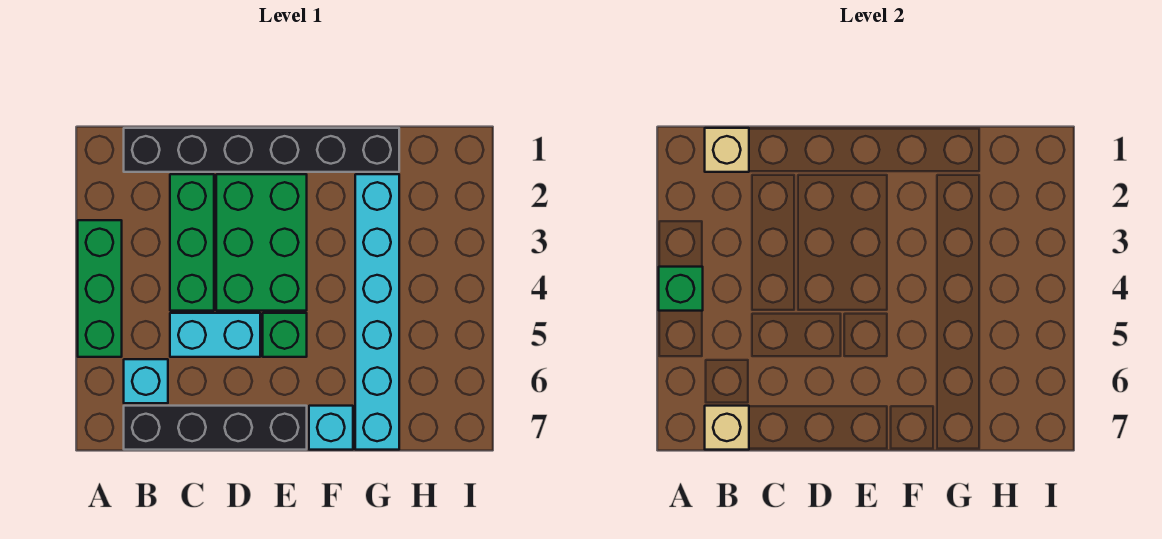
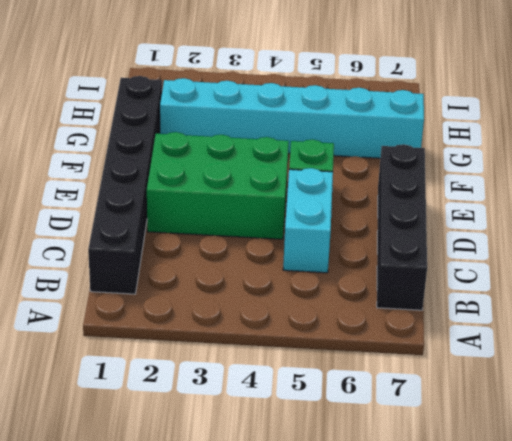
none -> green 1x3 brick [78,220,122,357]
none -> cyan 1x1 brick [124,359,168,403]
none -> green 1x3 brick [170,174,214,311]

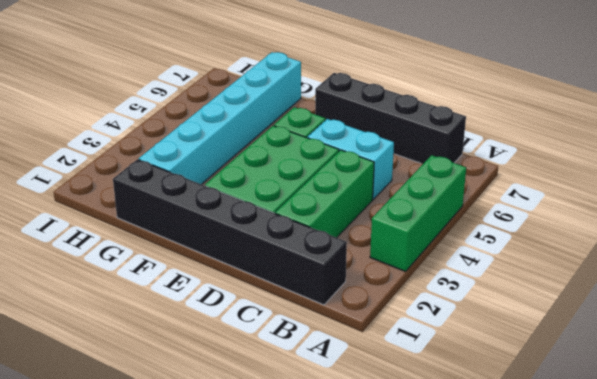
none -> cyan 1x1 brick [124,359,168,403]
none -> cyan 1x1 brick [309,406,353,450]
none -> green 1x1 brick [659,267,703,311]

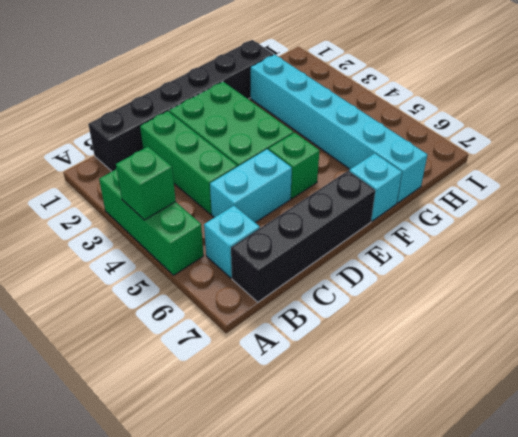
none -> tan 1x1 brick [705,128,749,172]
none -> tan 1x1 brick [705,406,749,450]

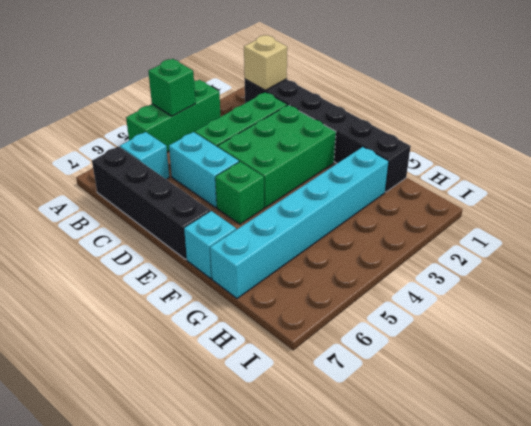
none -> tan 1x1 brick [705,406,749,450]

